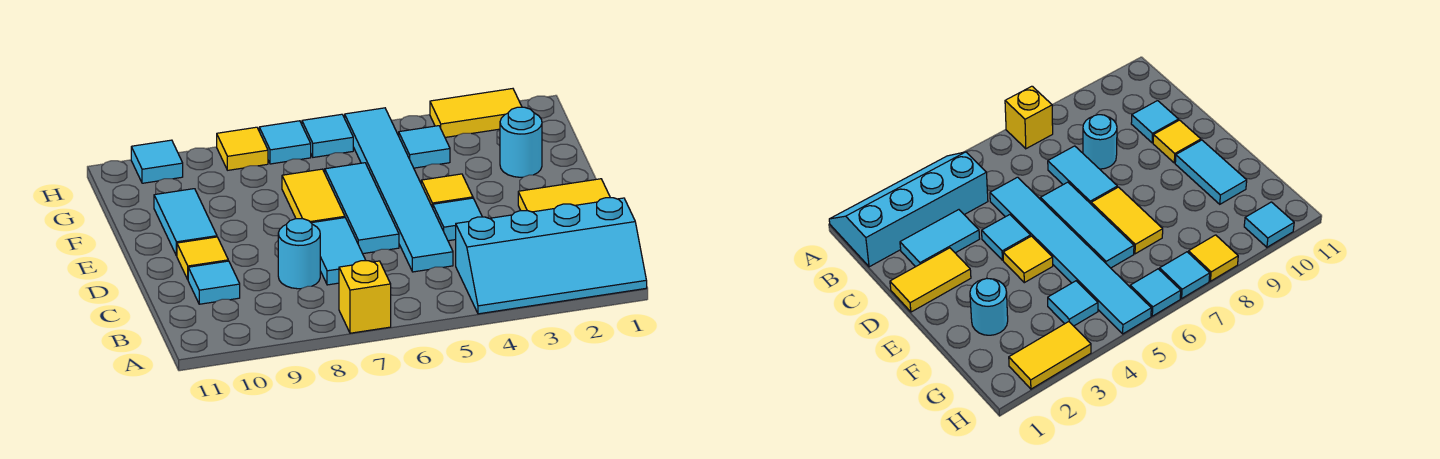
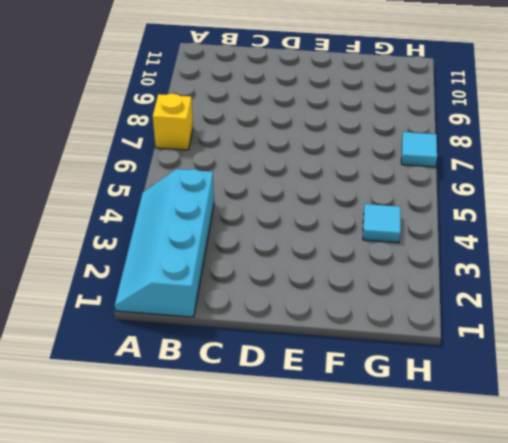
none -> cyan 1x2 tile [900,210,980,267]
none -> cyan 1x6 tile [345,108,453,272]
none -> cyan 1x2 tile [312,218,366,285]

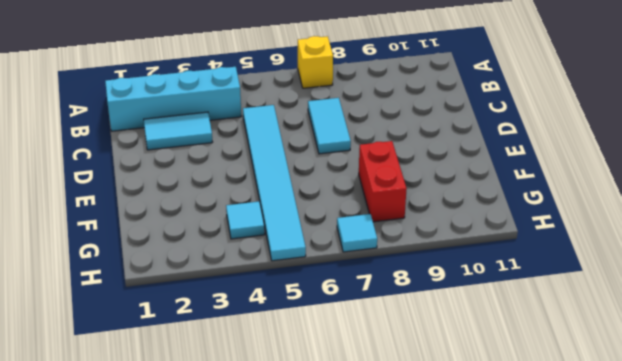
red 1x2 brick [359,141,407,222] -> none
none -> cyan 1x1 round brick [278,219,320,289]
none -> cyan 1x1 tile [188,261,240,304]
none -> yellow 1x2 tile [518,179,610,212]

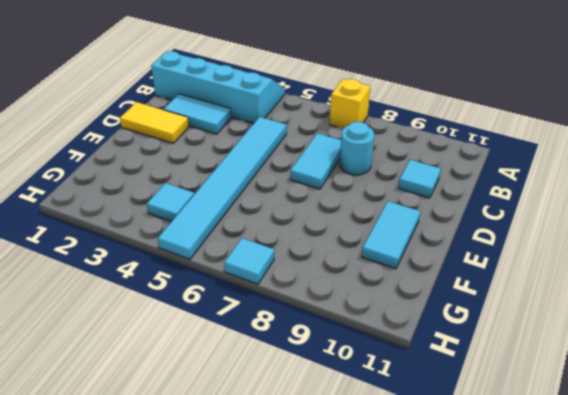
none -> cyan 1x1 tile [433,198,482,241]
none -> cyan 1x3 tile [325,163,399,254]
none -> yellow 1x1 tile [177,237,228,279]

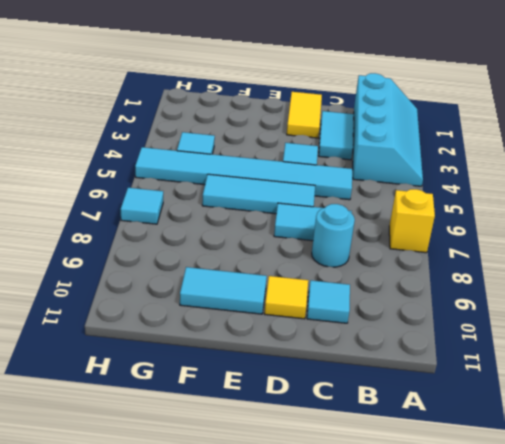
none -> yellow 1x1 tile [421,174,473,208]
none -> yellow 1x2 tile [282,169,345,223]
none -> cyan 1x1 round brick [500,107,542,177]

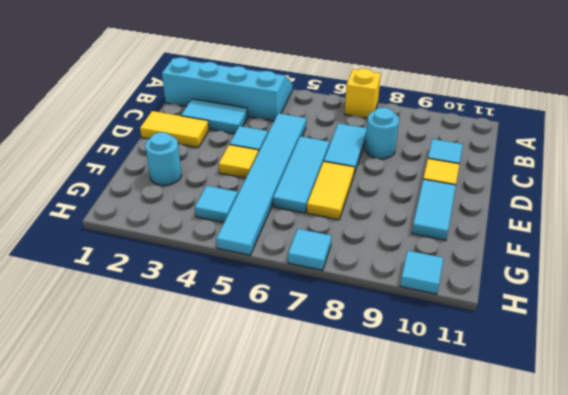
none -> yellow 1x2 tile [430,89,522,137]
none -> cyan 1x1 tile [302,114,353,157]
none -> yellow 1x1 tile [217,127,268,170]

